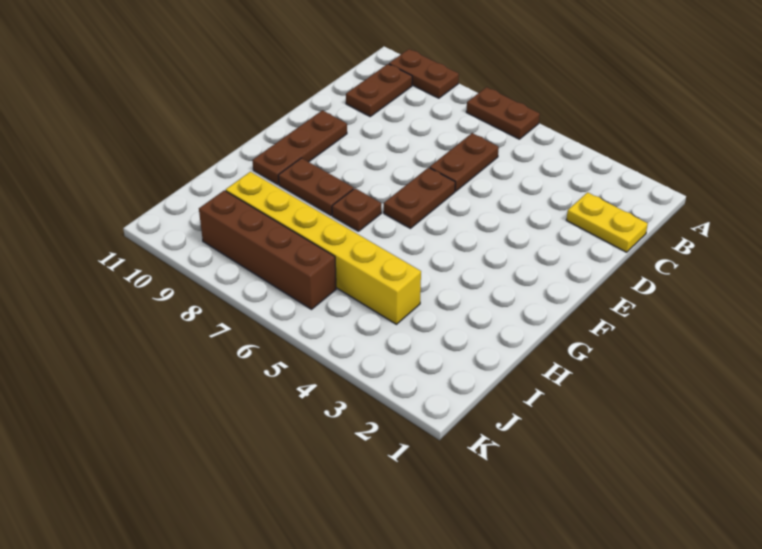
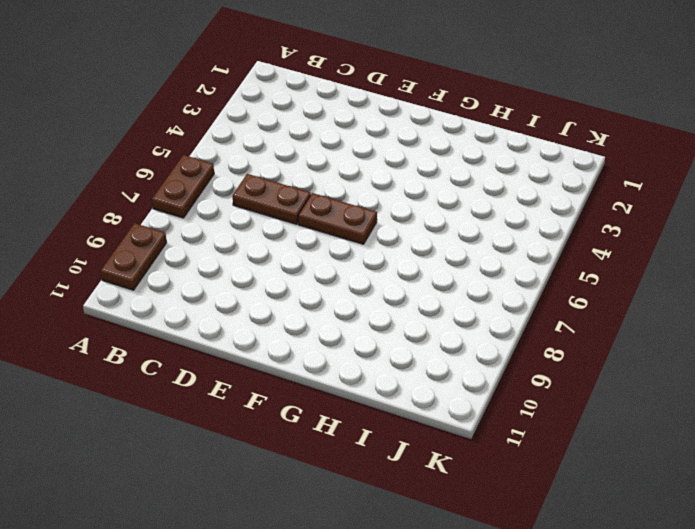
none -> brown 1x2 plate [346,64,412,116]
none -> yellow 1x2 plate [566,192,648,252]

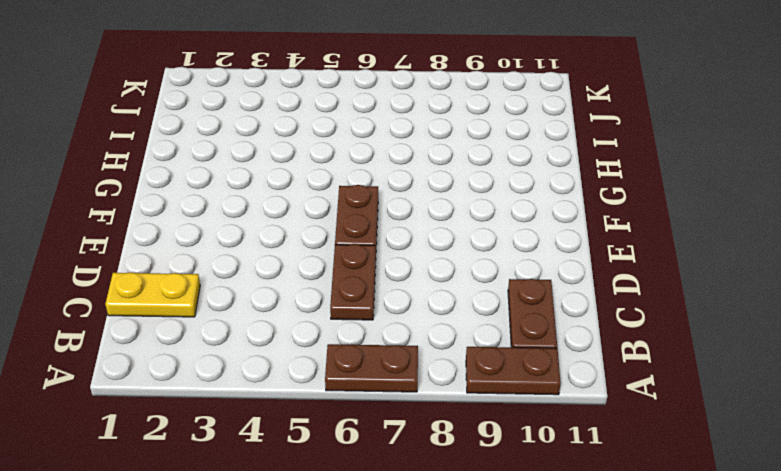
none -> brown 1x3 plate [253,110,347,184]
none -> brown 1x1 plate [332,188,381,231]

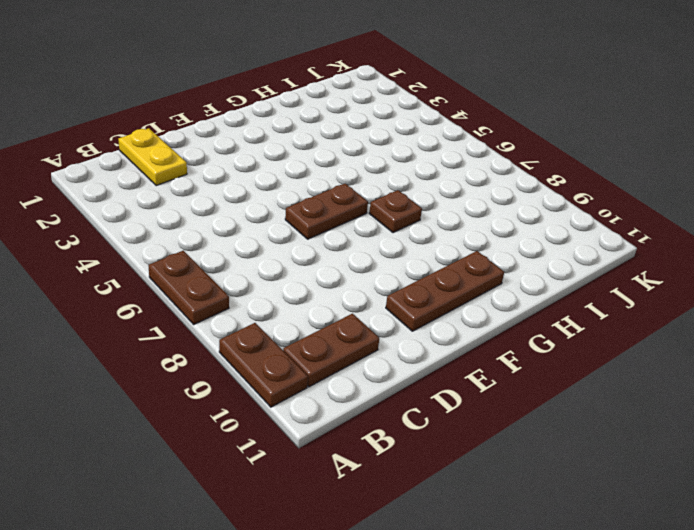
none -> brown 1x2 plate [430,133,499,191]
none -> brown 1x2 plate [278,158,354,215]

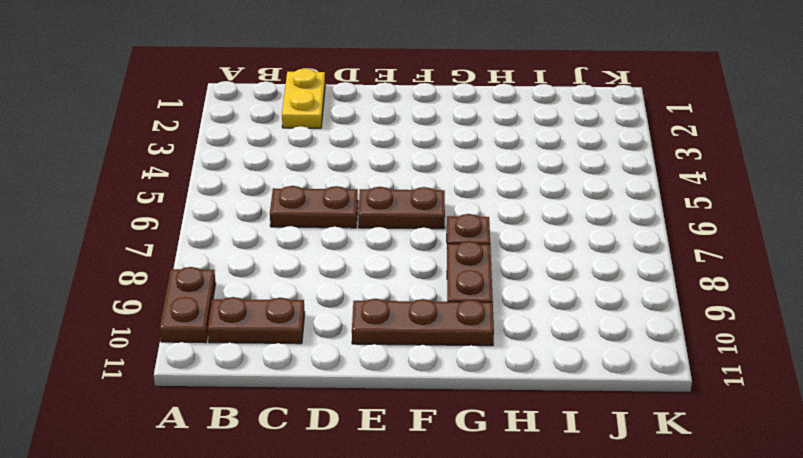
none -> brown 1x2 plate [466,87,540,139]
none -> yellow 1x6 brick [226,172,421,324]

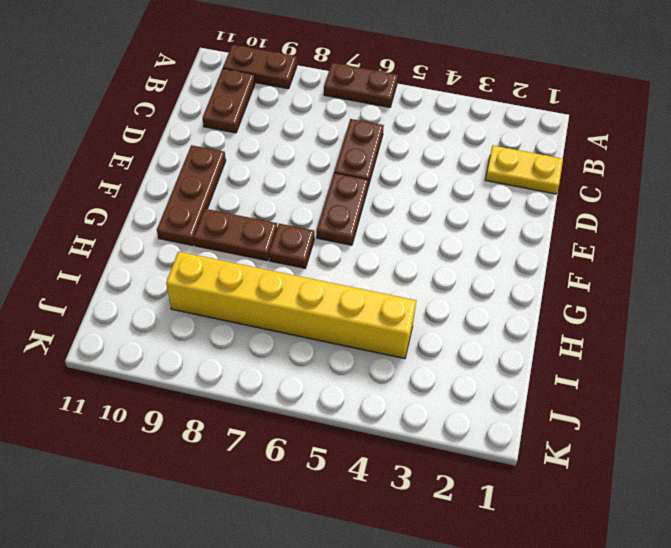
none -> brown 1x4 brick [199,190,336,309]

